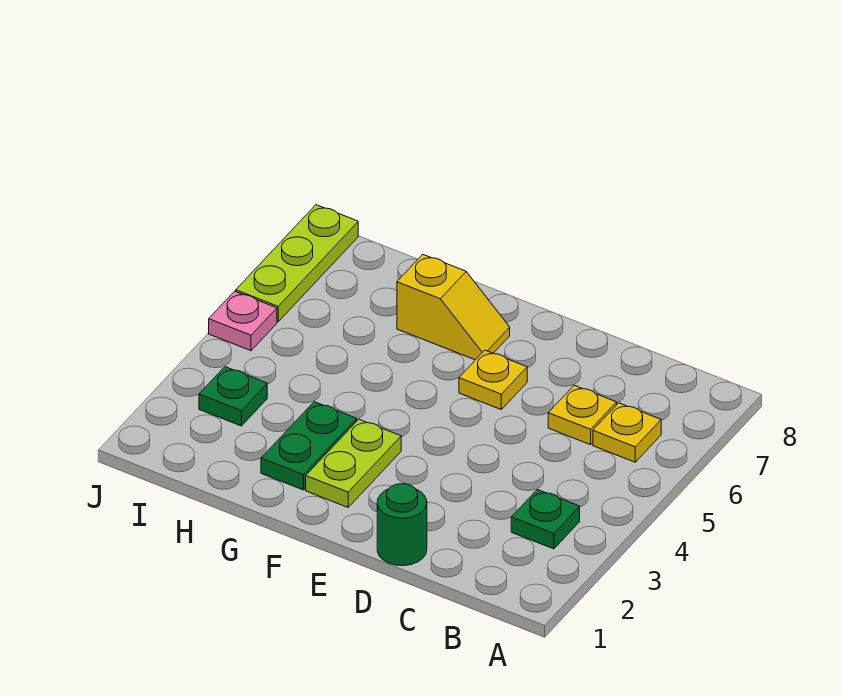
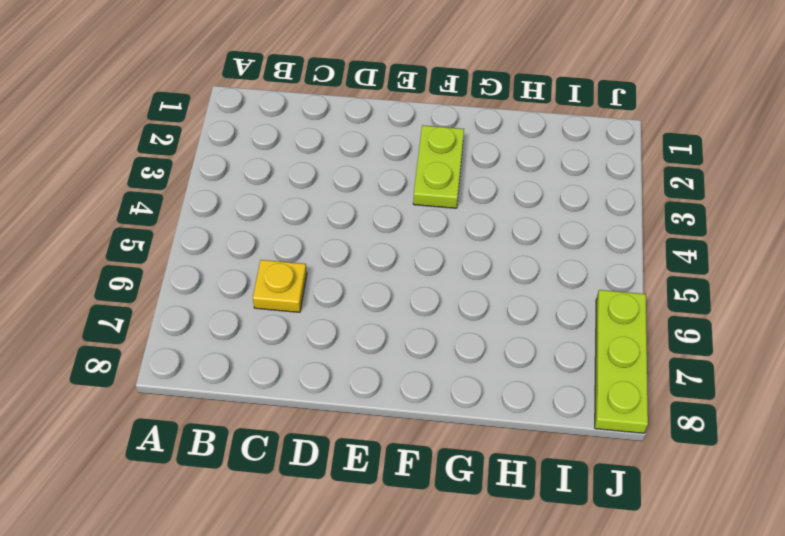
none -> green 1x1 plate [511,490,580,549]
none -> yellow 1x1 plate [593,403,661,462]

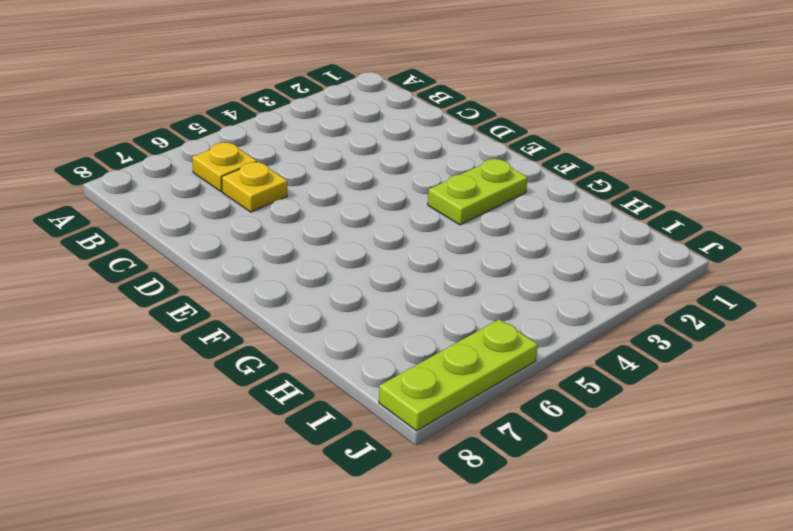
none -> green 1x1 plate [511,490,580,549]
none -> green 1x1 round brick [377,484,427,566]

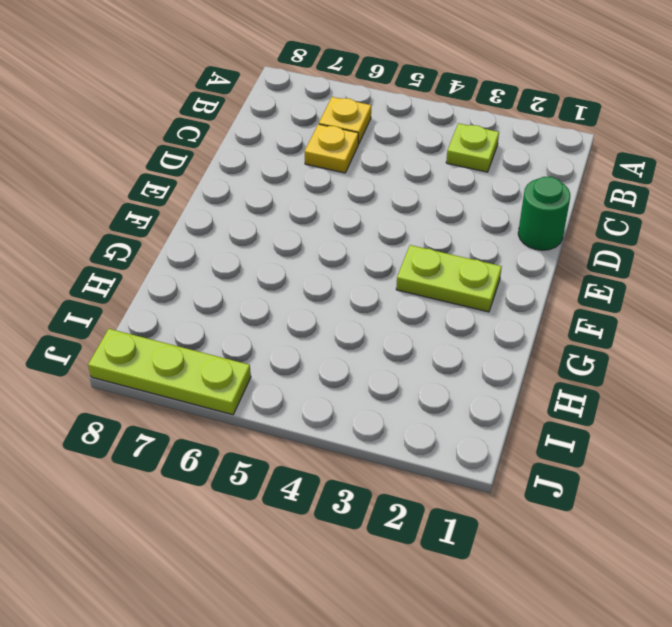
lime 1x1 plate [446,123,499,172] -> green 1x1 plate [511,490,580,549]
none -> yellow 1x1 plate [459,350,527,409]
none -> yellow 1x2 slope [397,254,510,360]

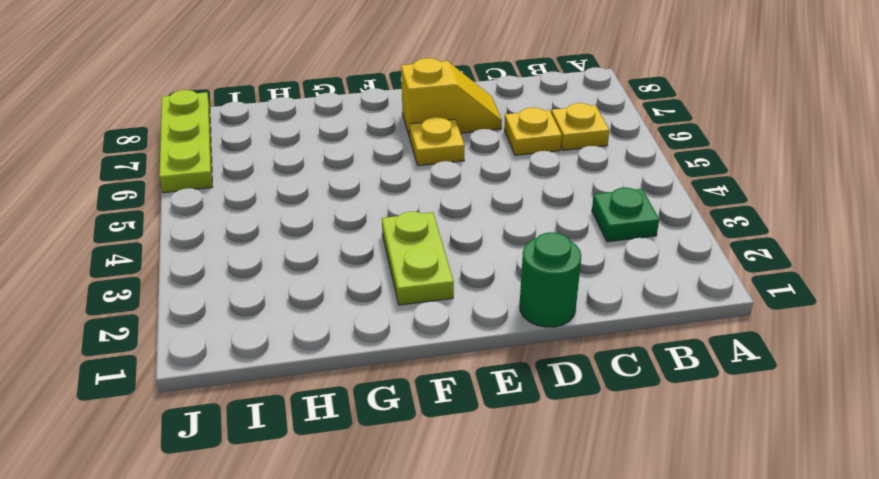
yellow 1x2 slope [401,58,502,138] -> yellow 1x2 slope moved to [397,254,510,360]
none -> green 1x2 plate [261,402,357,490]
none -> green 1x1 plate [199,367,267,426]

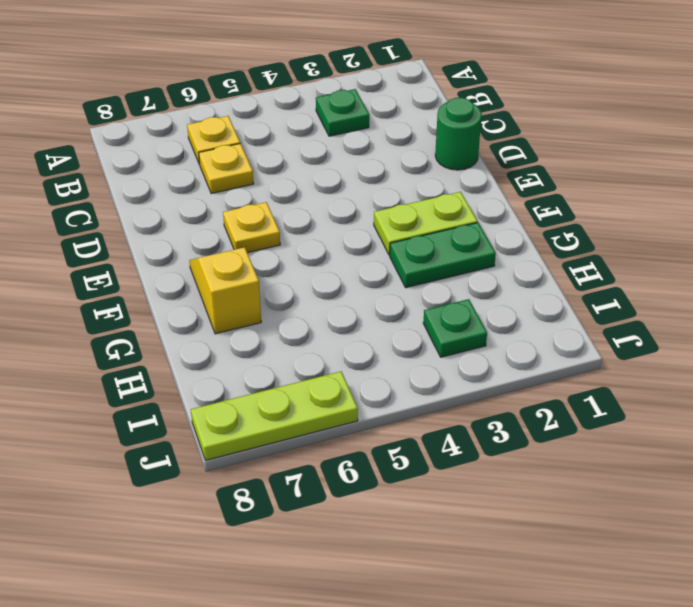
none -> pink 1x1 plate [209,291,277,351]

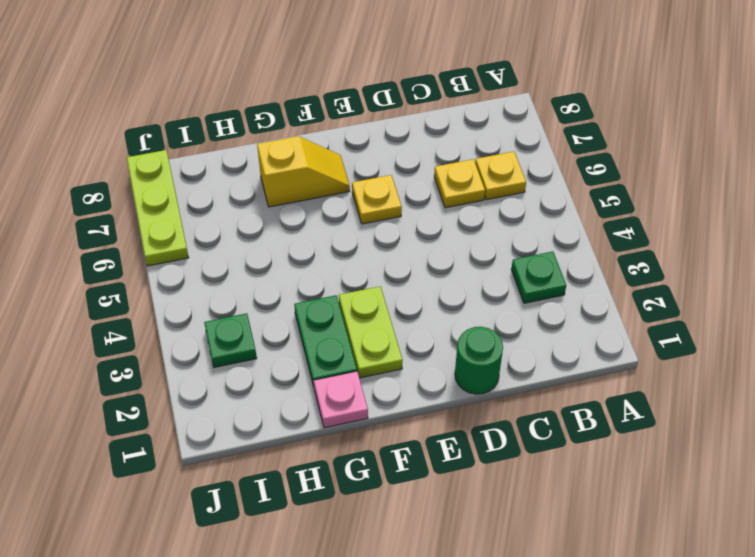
pink 1x1 plate [314,371,368,428] -> pink 1x1 plate moved to [209,291,277,351]

